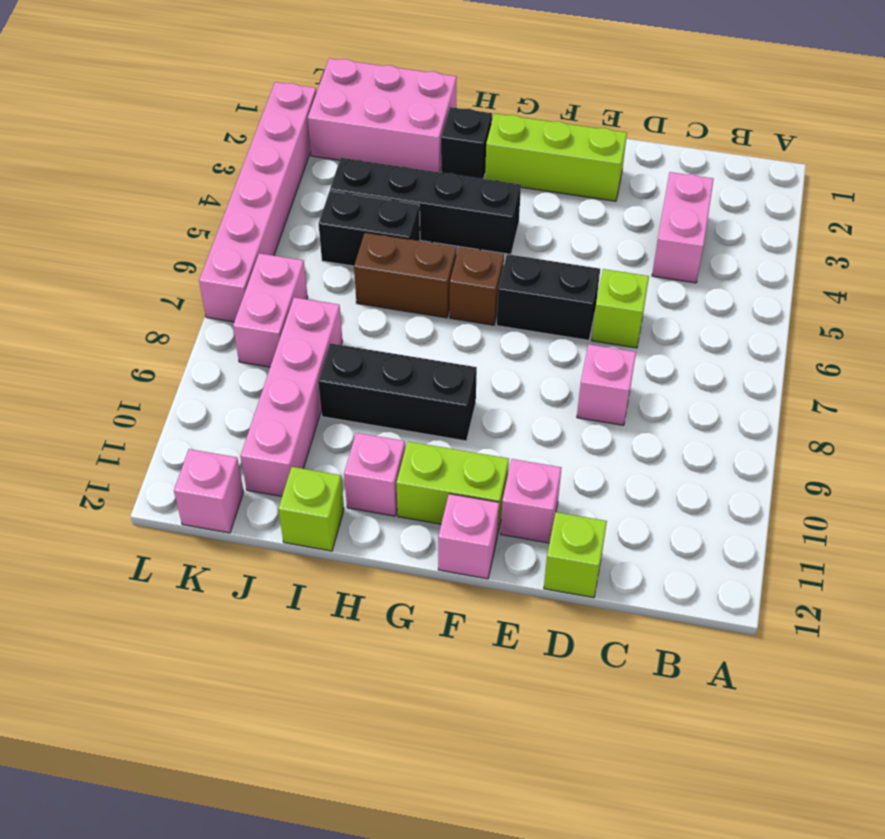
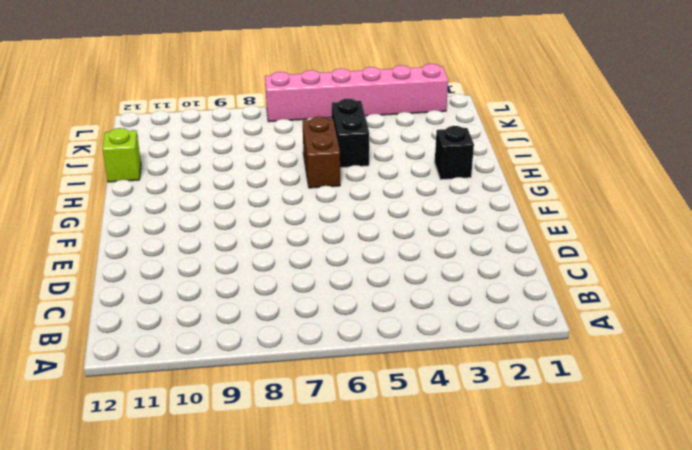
none -> pink 1x2 brick [652,172,714,283]
none -> lime 1x1 brick [592,269,649,348]
none -> pink 1x1 brick [577,344,636,425]

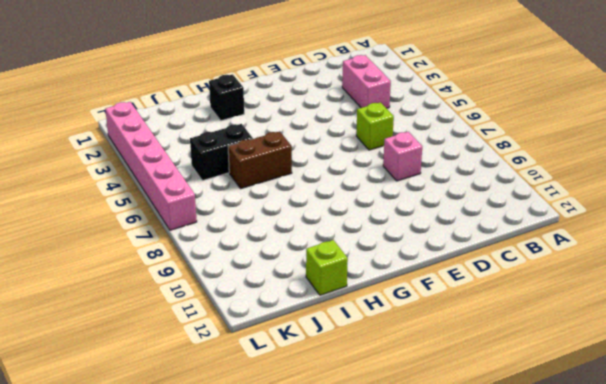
none -> lime 1x1 brick [544,512,607,598]
none -> lime 1x3 brick [485,114,627,201]
none -> black 1x2 brick [497,254,600,340]

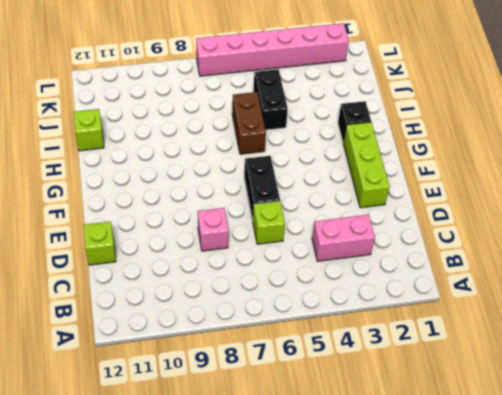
none -> pink 1x1 brick [501,459,561,543]
none -> lime 1x2 brick [396,442,509,532]
none -> pink 1x1 brick [438,494,499,579]

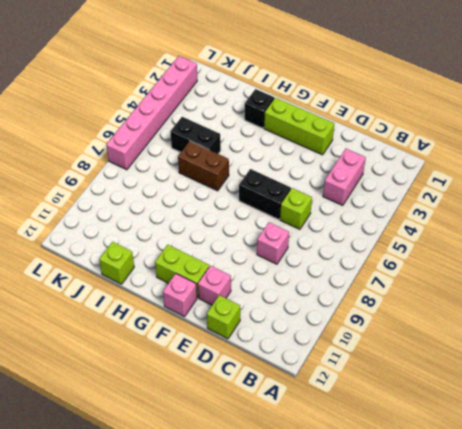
none -> black 1x4 brick [330,158,521,255]
none -> brown 1x1 brick [450,247,504,325]
none -> black 1x3 brick [318,343,477,441]

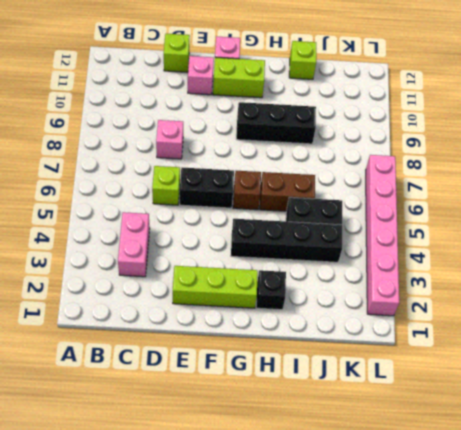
none -> pink 1x1 brick [344,433,405,516]
none -> pink 2x3 brick [308,58,457,172]
none -> pink 1x4 brick [241,297,342,496]

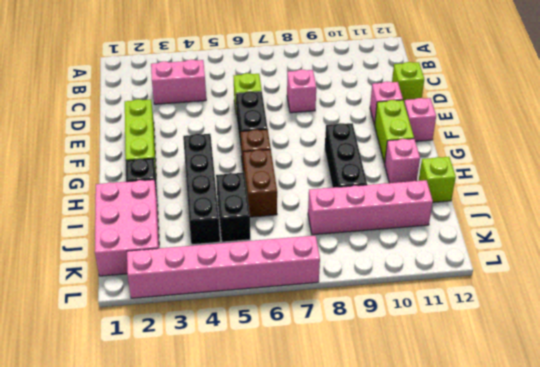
none -> pink 1x2 brick [233,253,308,367]
none -> pink 1x1 brick [174,449,244,533]

